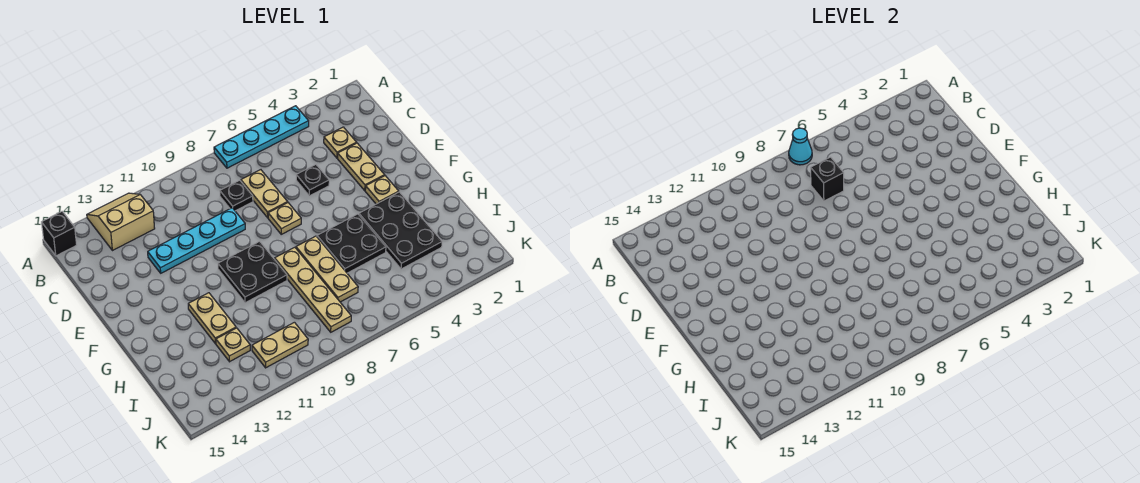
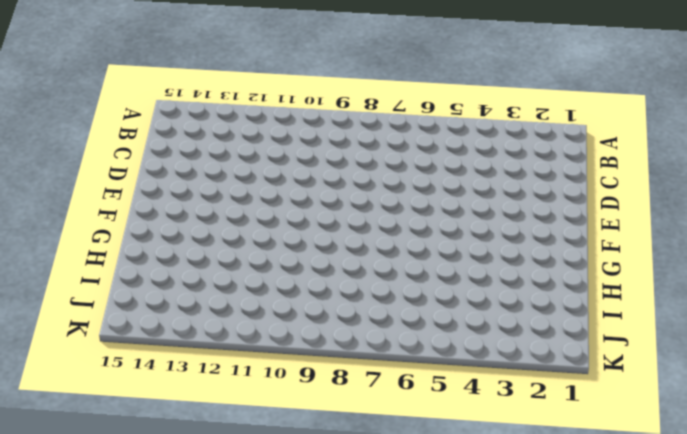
none -> cyan 1x4 plate [214,106,309,168]
none -> tan 2x2 slope [87,193,155,251]
none -> black 1x1 brick [42,211,77,256]

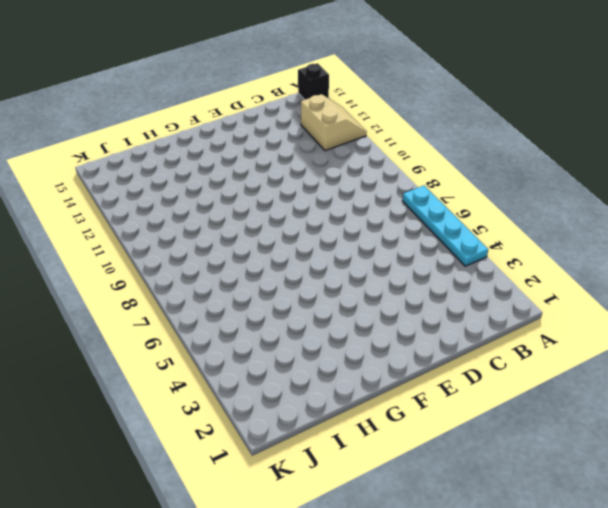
none -> tan 1x1 plate [324,127,356,158]
none -> tan 1x2 plate [241,170,288,218]
none -> black 1x1 plate [220,180,253,211]

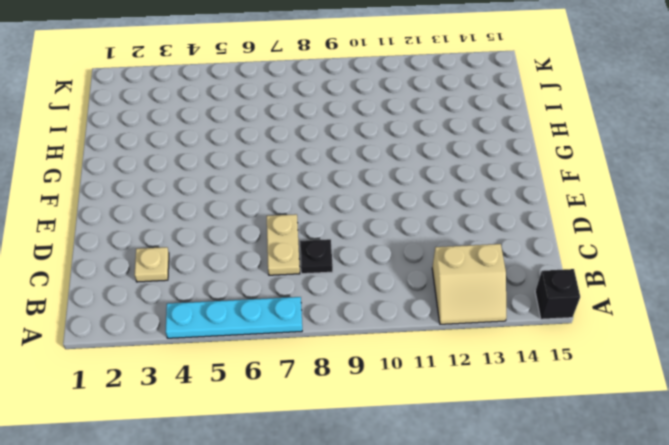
none -> tan 1x2 plate [338,143,385,191]
none -> black 1x1 plate [296,165,329,196]
none -> cyan 1x4 plate [148,208,245,273]

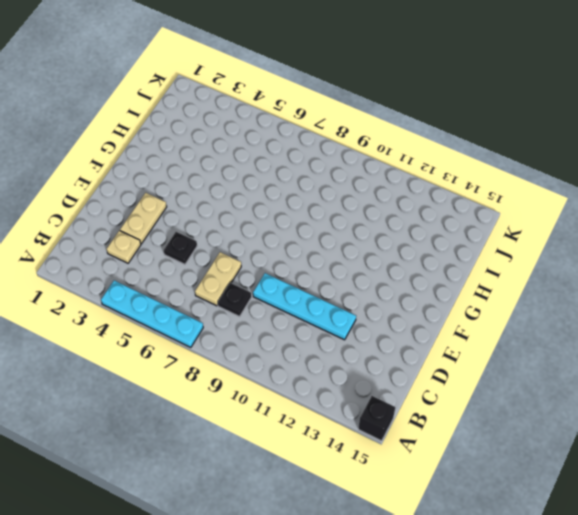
none -> tan 2x2 slope [87,193,155,251]
none -> tan 1x1 plate [268,203,301,234]
none -> tan 1x1 plate [365,176,399,204]

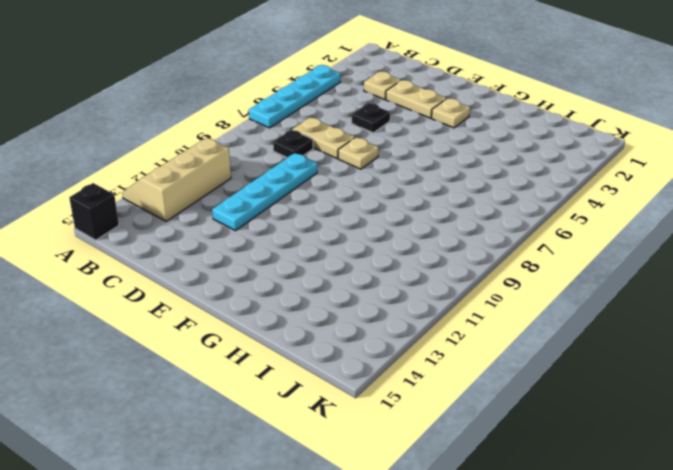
tan 2x3 slope [122,138,231,221] -> tan 2x2 slope [87,193,155,251]
none -> black 2x2 plate [218,241,287,303]
none -> black 2x3 plate [359,192,442,269]
none -> black 2x2 plate [317,214,386,273]

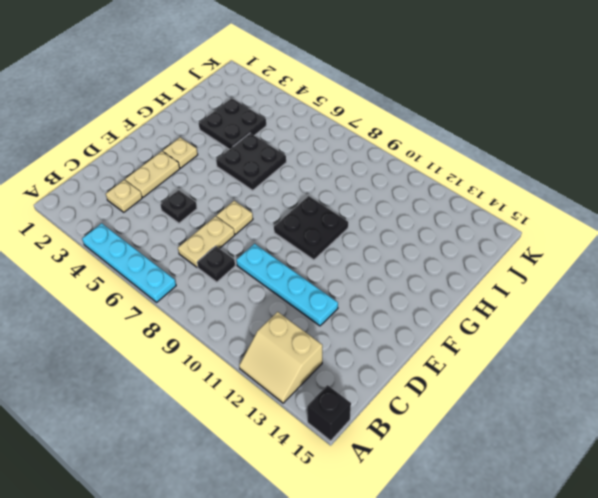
black 2x2 plate [199,98,266,149] -> black 2x3 plate [359,192,442,269]
none -> tan 1x3 plate [296,236,358,302]
none -> tan 1x4 plate [275,247,351,332]
none -> tan 1x2 plate [188,293,236,344]

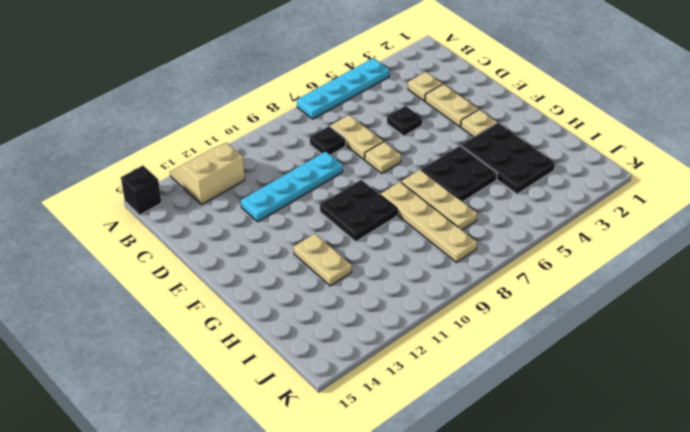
none -> tan 1x1 plate [216,328,250,362]
none -> tan 1x2 plate [252,322,308,368]
none -> cyan 1x1 cone [789,128,812,165]

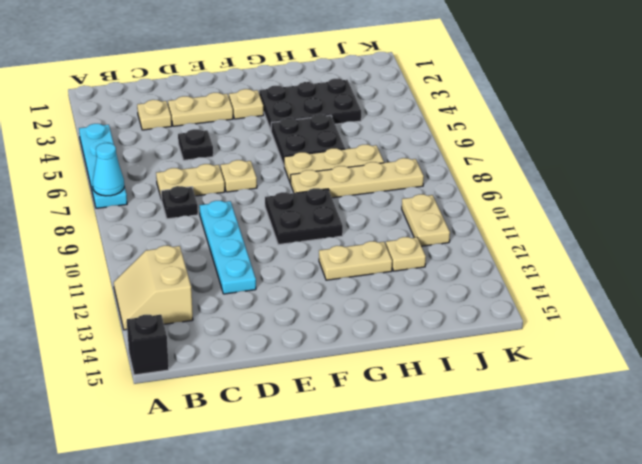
none -> black 1x1 brick [811,157,844,201]

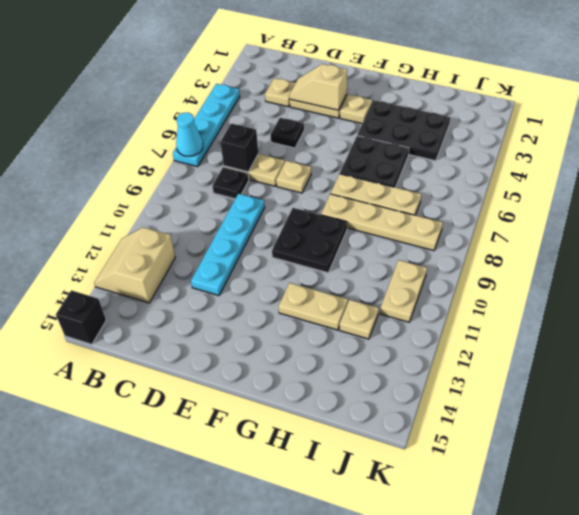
tan 1x2 slope [289,64,347,110] -> none

